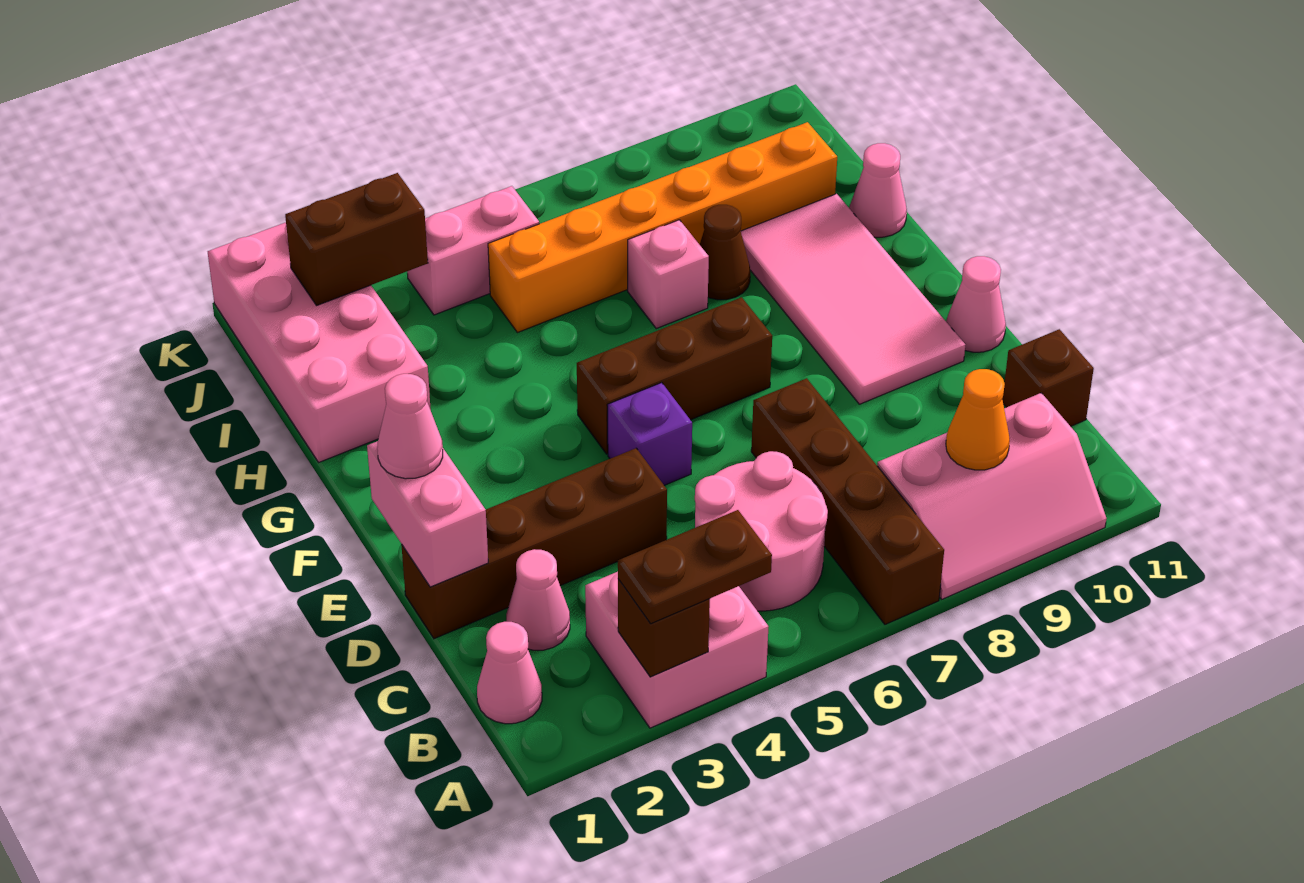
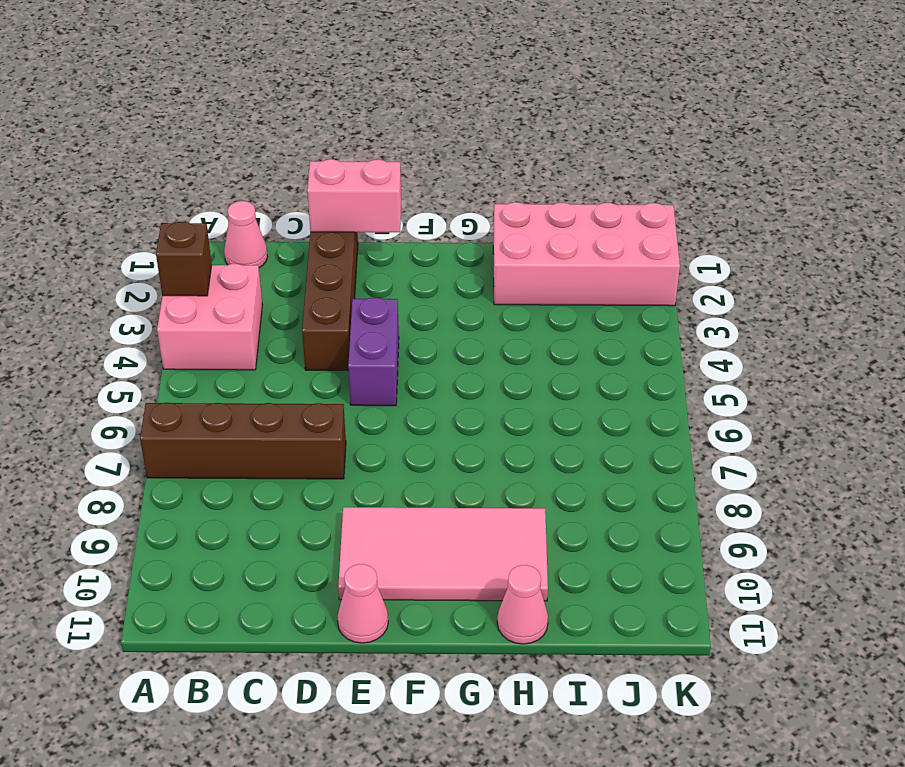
purple 1x2 brick [348,298,399,406] -> purple 1x1 brick [607,383,692,485]
none -> pink 2x3 slope [877,393,1106,599]
none -> pink 2x2 round brick [695,451,828,611]
none -> pink 1x1 cone [506,549,570,650]

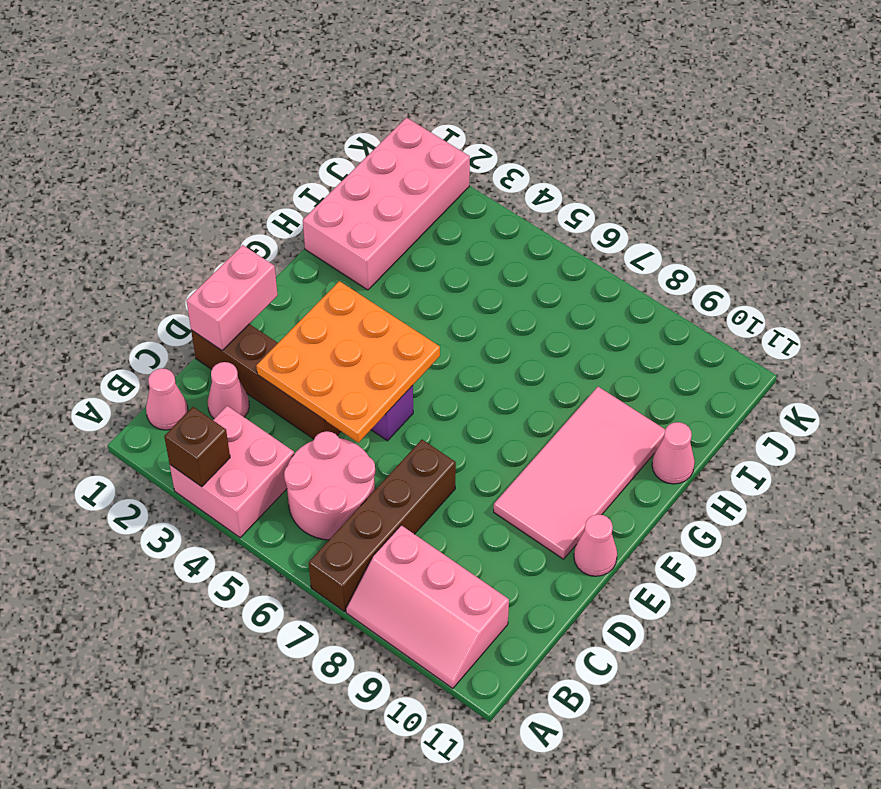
orange 3x3 plate [256,281,440,443] -> none
none -> brown 1x1 brick [1003,329,1094,426]
none -> brown 1x3 brick [577,297,772,454]
none -> pink 1x1 brick [628,220,709,329]

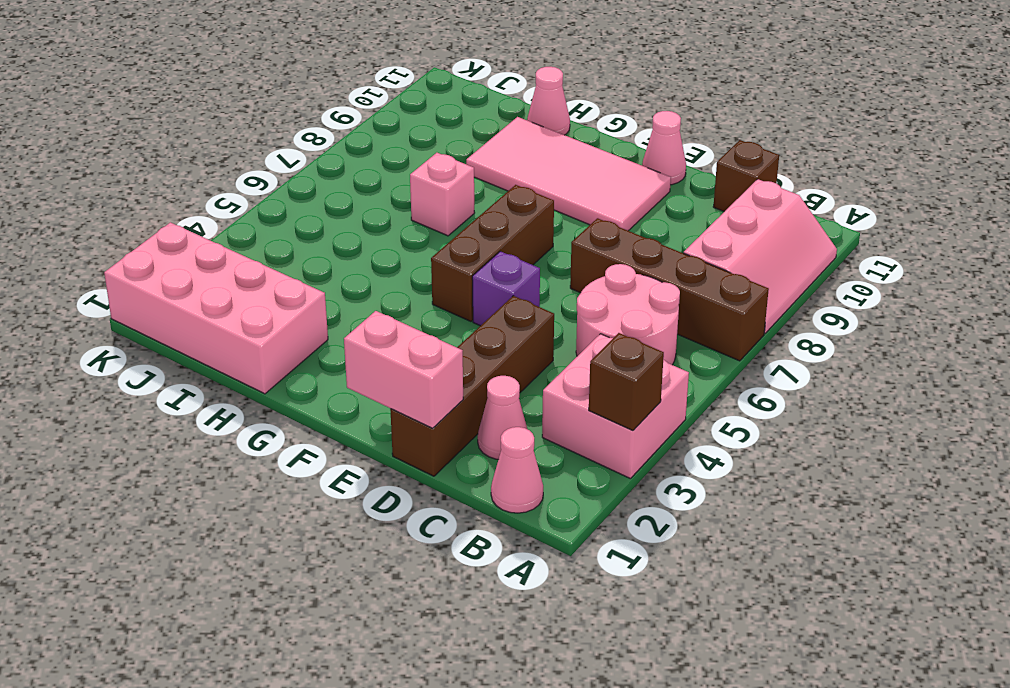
none -> brown 1x1 cone [700,205,750,300]
none -> orange 1x6 brick [488,122,837,333]
none -> pink 1x2 brick [407,186,539,315]

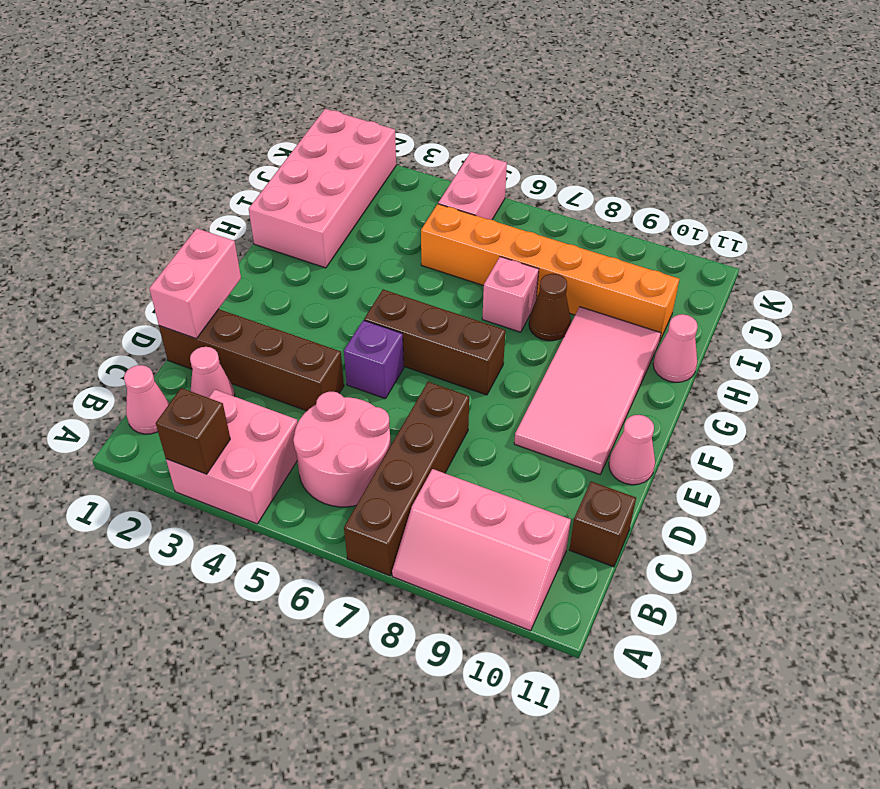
pink 1x2 brick [438,152,507,220] -> pink 1x2 brick turned to [407,186,539,315]
none -> orange 1x1 cone [946,369,1010,470]
none -> brown 1x2 brick [285,173,428,306]
none -> brown 1x2 plate [618,510,772,624]

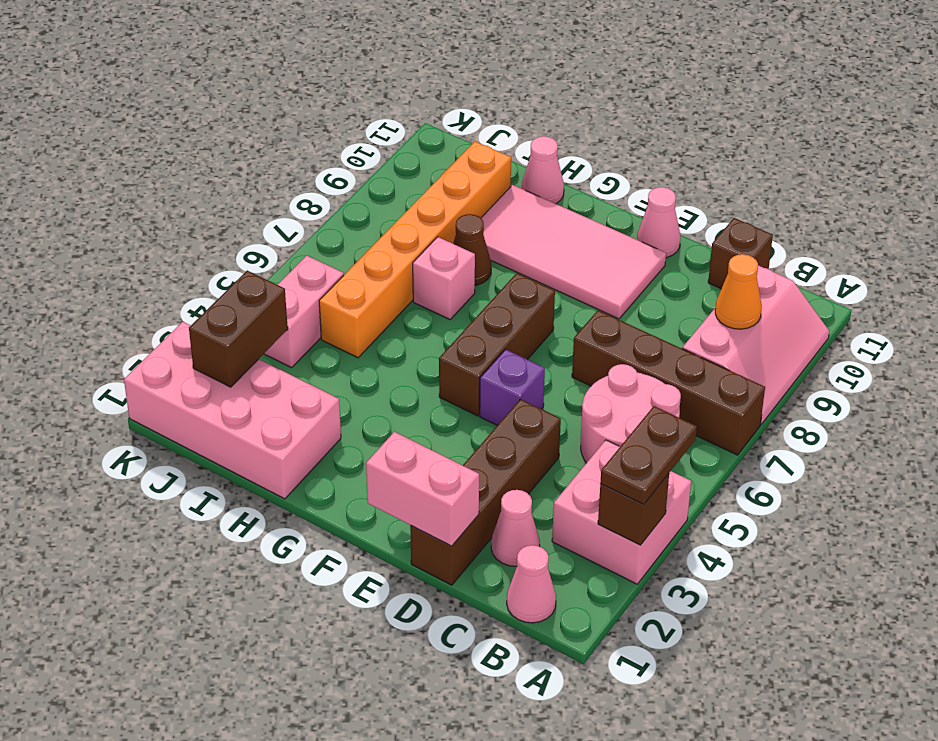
none -> pink 1x1 cone [377,374,443,479]

